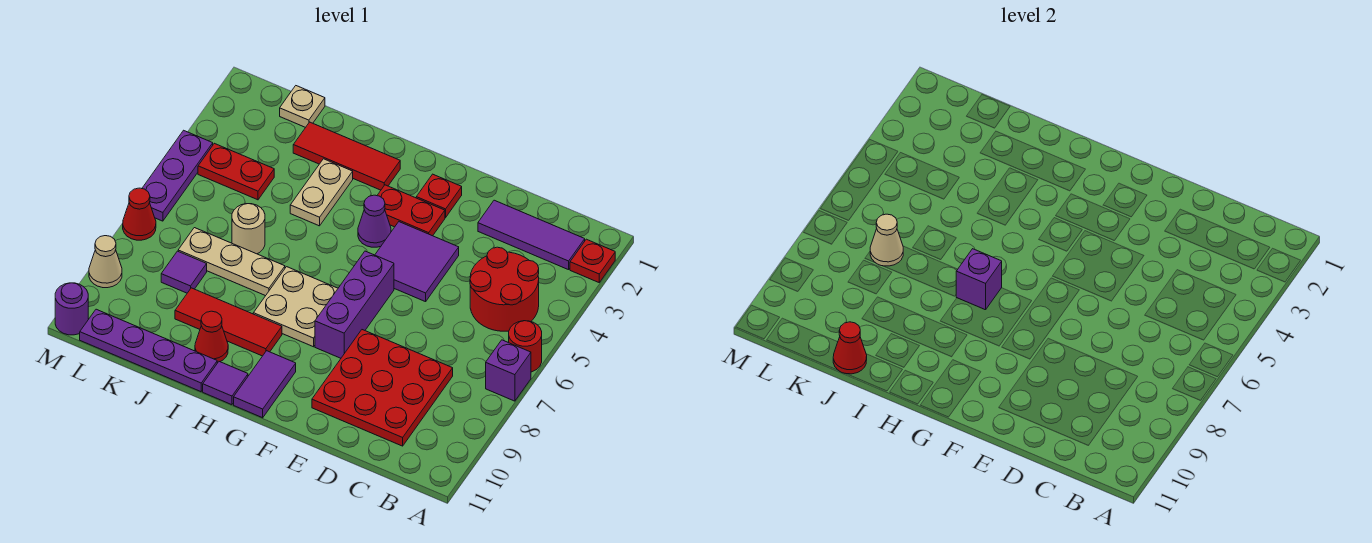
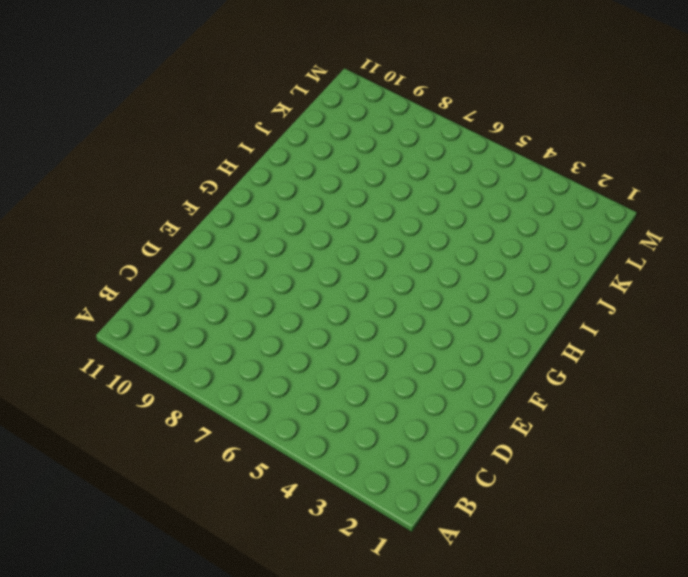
none -> red 1x1 plate [570,239,615,282]
none -> red 1x1 round brick [509,321,542,372]
none -> purple 1x1 brick [486,340,531,401]
none -> purple 1x3 tile [478,200,585,270]

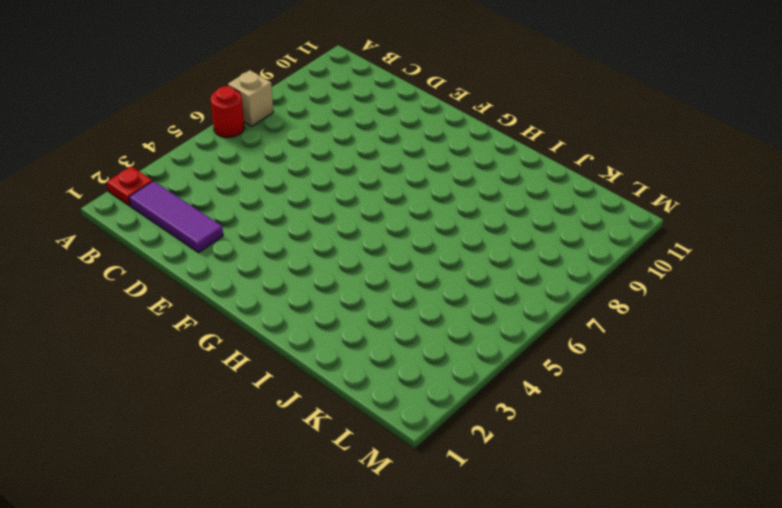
tan 1x1 brick [228,70,273,126] -> purple 1x1 brick [486,340,531,401]
none -> red 2x2 round brick [470,247,539,331]
none -> red 3x3 plate [312,330,453,446]
none -> purple 2x2 tile [375,222,459,302]
none -> red 1x1 plate [416,174,462,218]

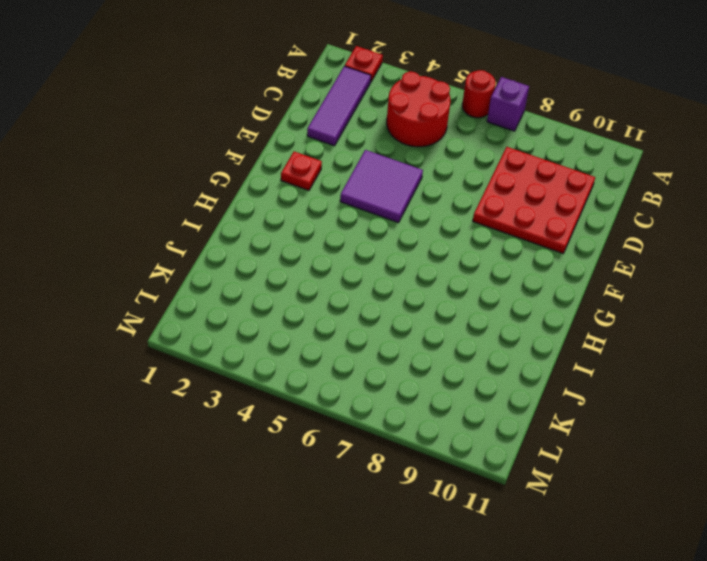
none -> red 1x2 plate [377,185,445,236]
none -> purple 1x3 brick [315,251,394,358]
none -> purple 1x1 cone [358,195,391,247]
none -> tan 2x2 plate [253,267,338,347]

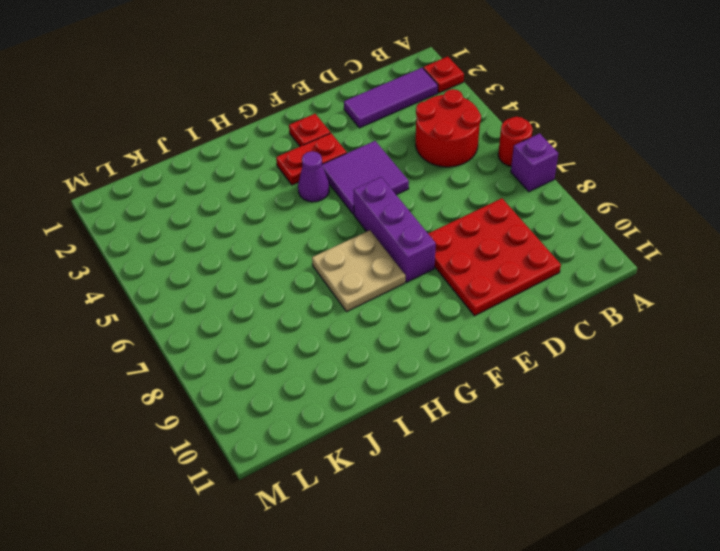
none -> purple 1x2 tile [234,351,296,418]
none -> red 1x3 tile [293,122,400,190]
none -> red 1x3 tile [175,288,282,356]
none -> purple 1x1 tile [203,362,248,405]

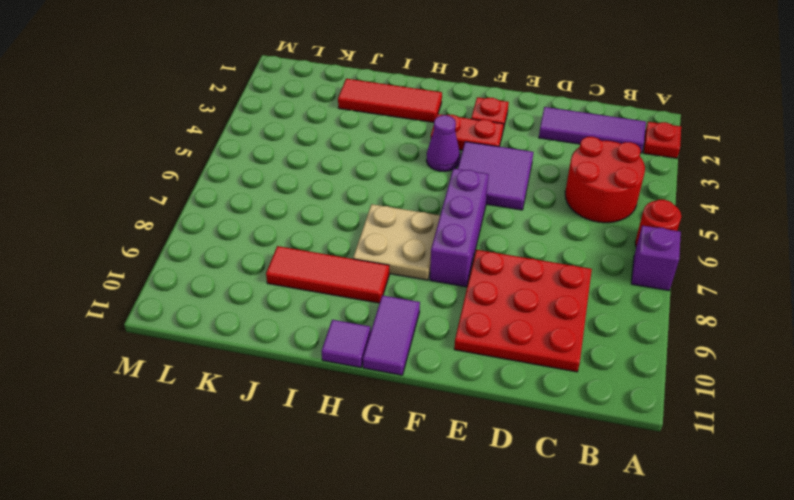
none -> tan 1x2 plate [290,159,353,226]
none -> tan 1x3 plate [178,228,285,296]
none -> red 1x1 cone [195,311,228,363]
none -> purple 1x4 plate [80,309,217,392]

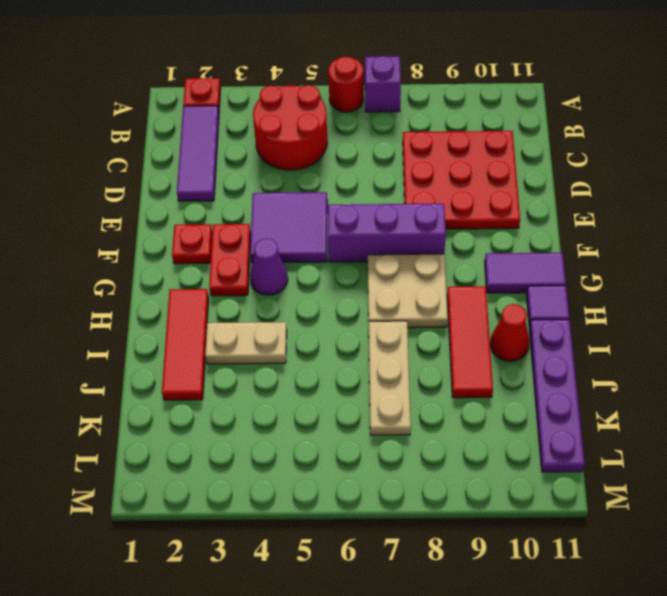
none -> tan 1x1 round brick [232,204,265,254]
none -> tan 1x1 plate [280,86,325,128]
none -> red 1x2 plate [198,143,274,200]
none -> purple 1x1 tile [161,251,207,293]

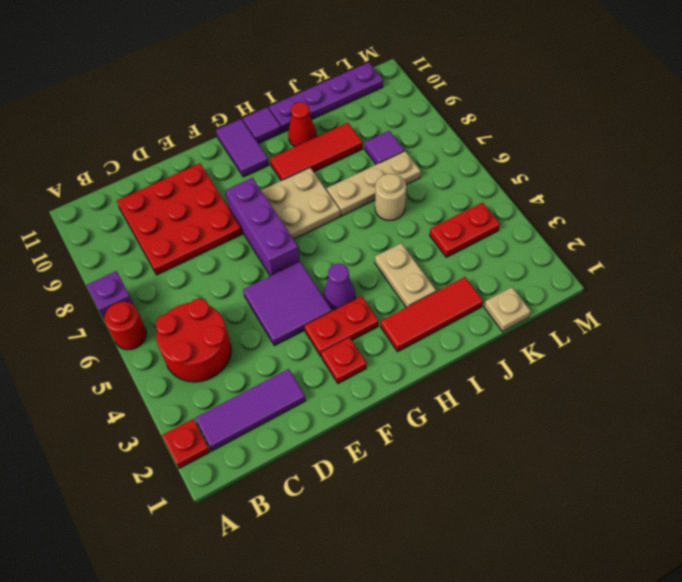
none -> purple 1x3 plate [142,130,213,221]
none -> red 1x1 cone [123,188,156,240]
none -> tan 1x1 cone [89,236,122,288]
none -> purple 1x1 round brick [55,283,88,335]

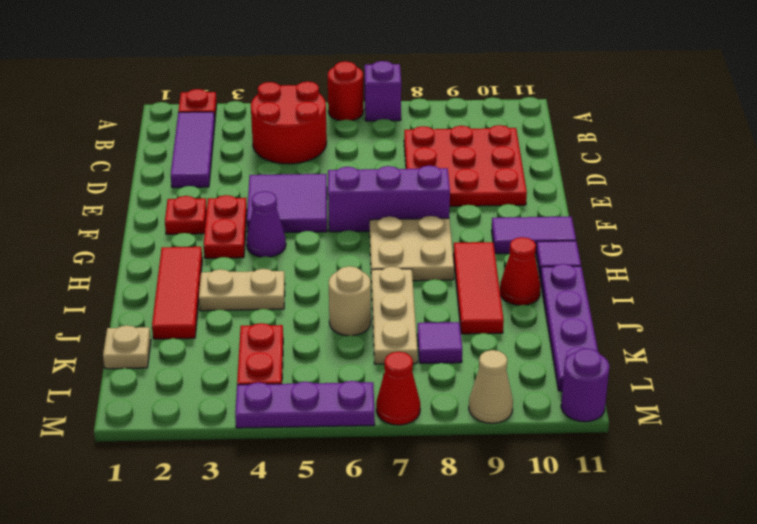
none -> purple 1x1 brick [956,249,1002,310]
none -> red 1x1 cone [833,322,867,374]
none -> tan 1x1 cone [870,214,903,266]

